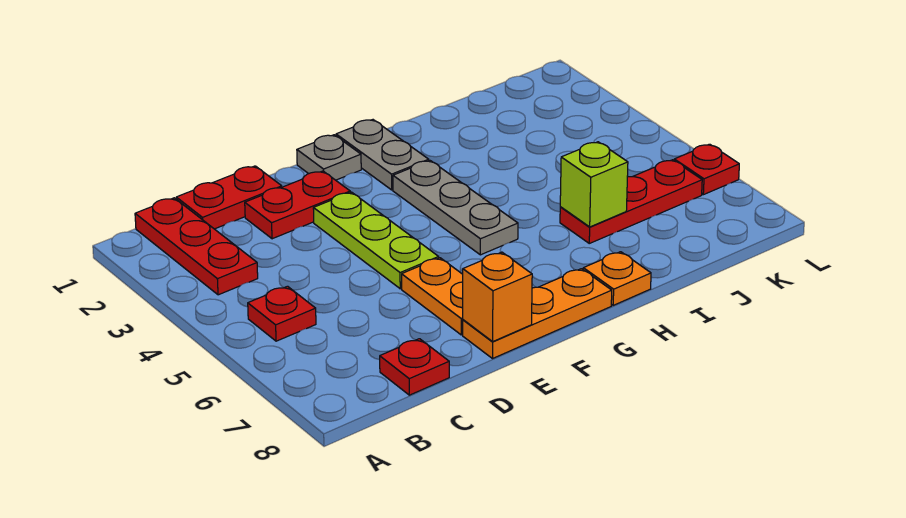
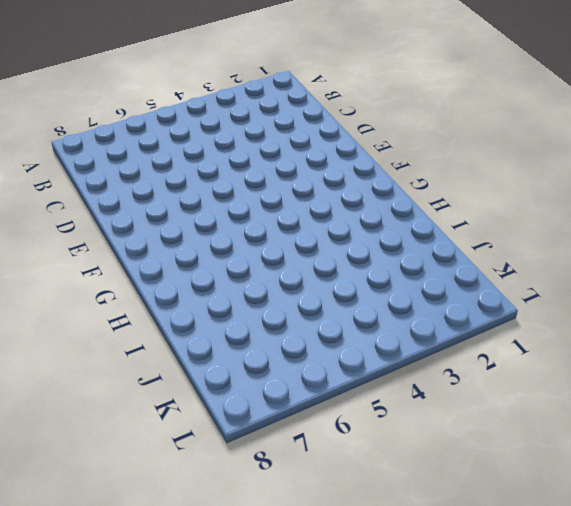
none -> red 1x3 plate [135,198,258,295]
none -> red 1x1 plate [248,286,316,341]
none -> red 1x2 plate [176,166,282,229]

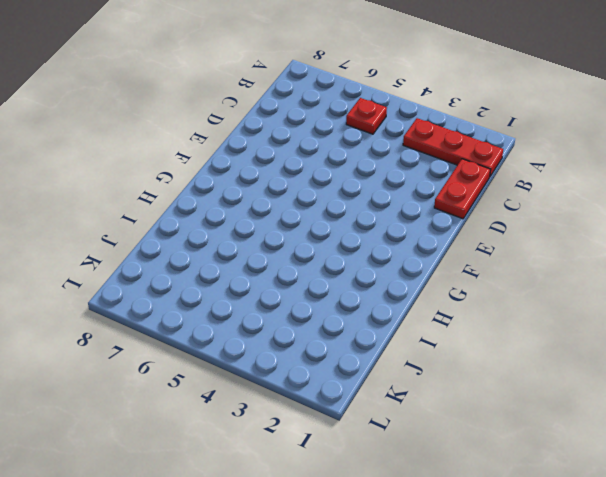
none -> red 1x1 plate [380,339,449,395]
none -> red 1x2 plate [245,171,350,239]
none -> lime 1x3 plate [313,192,439,289]

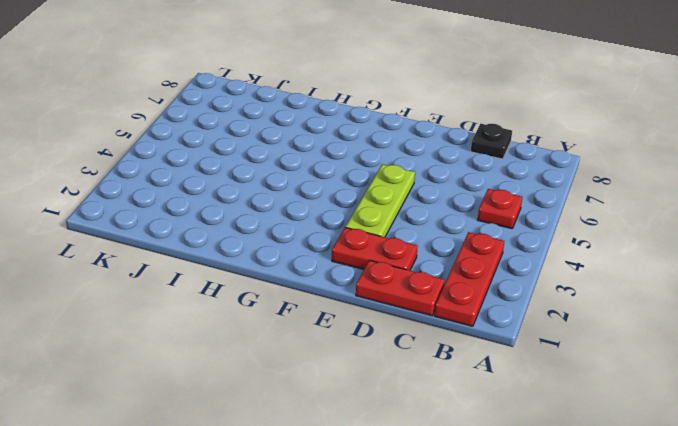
black 1x1 plate [471,124,512,159] -> red 1x1 plate [380,339,449,395]
none -> orange 1x2 plate [402,258,463,335]
none -> orange 1x3 plate [463,269,612,358]
none -> grey 1x1 plate [297,135,361,180]

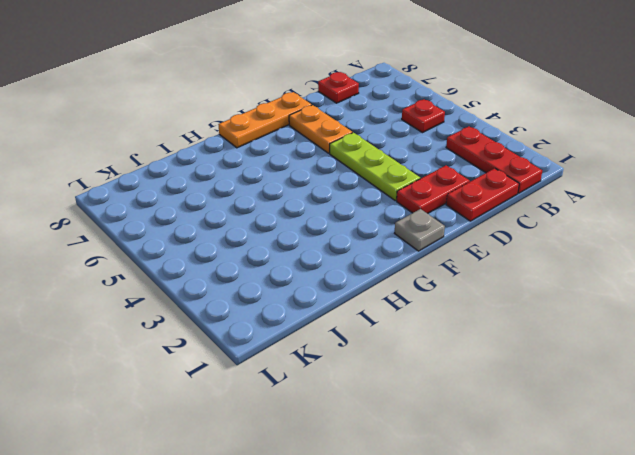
none -> grey 1x2 plate [336,120,429,190]
none -> grey 1x3 plate [393,161,518,255]
none -> orange 1x1 plate [583,252,651,305]

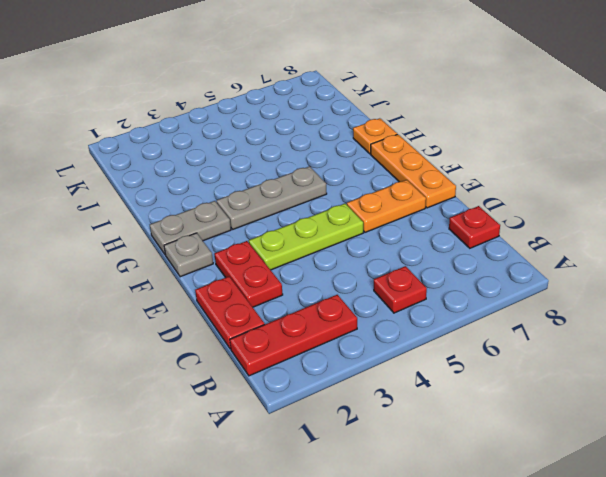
none -> red 1x3 plate [560,160,702,243]
none -> red 1x1 plate [674,144,739,195]
none -> orange 1x1 brick [463,252,532,341]

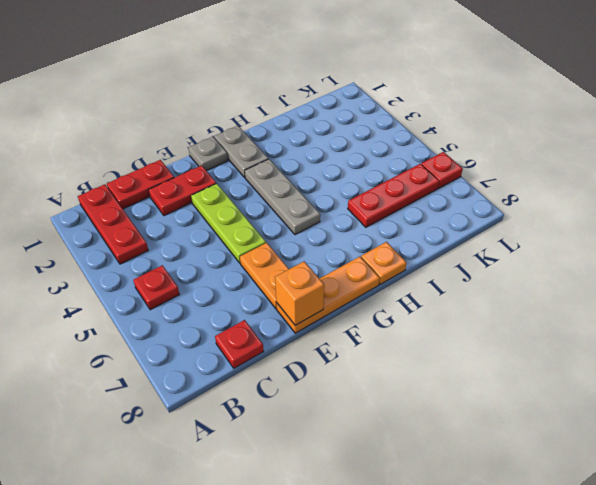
none -> lime 1x1 brick [560,142,628,227]

